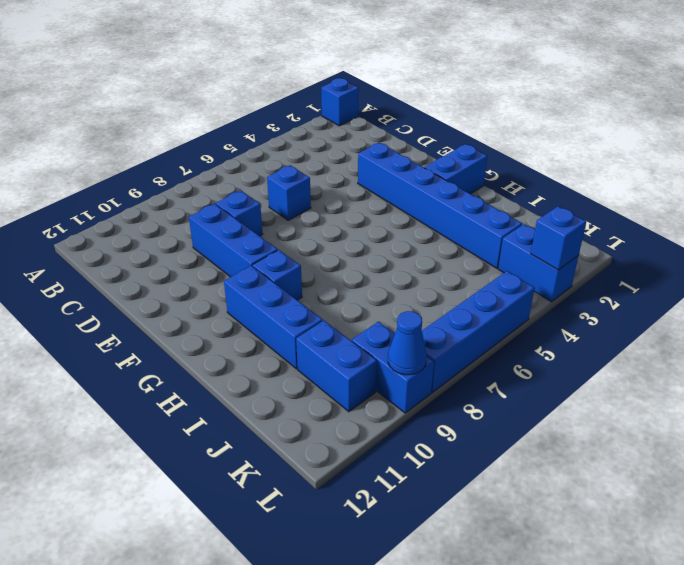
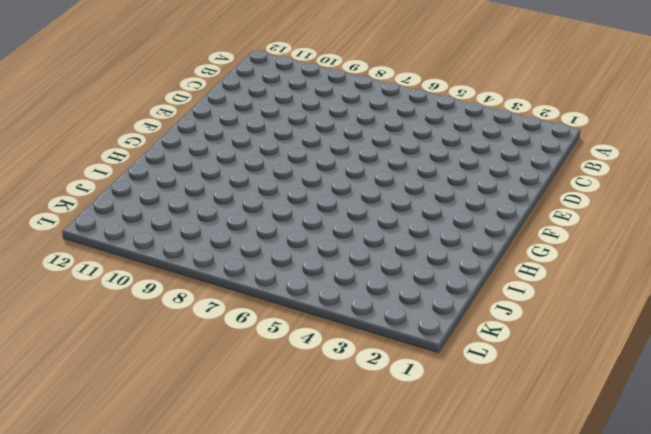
none -> blue 1x1 brick [321,78,359,126]
none -> blue 1x1 brick [267,165,311,220]
none -> blue 1x1 brick [216,190,263,236]

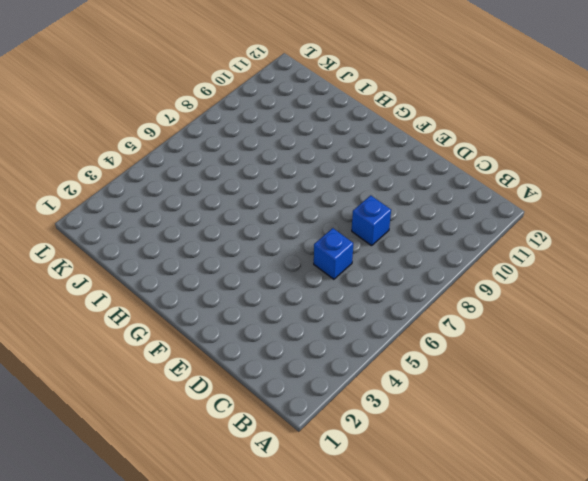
none -> blue 1x1 brick [321,78,359,126]
none -> blue 1x3 brick [189,204,278,277]
none -> blue 1x6 brick [358,143,522,268]

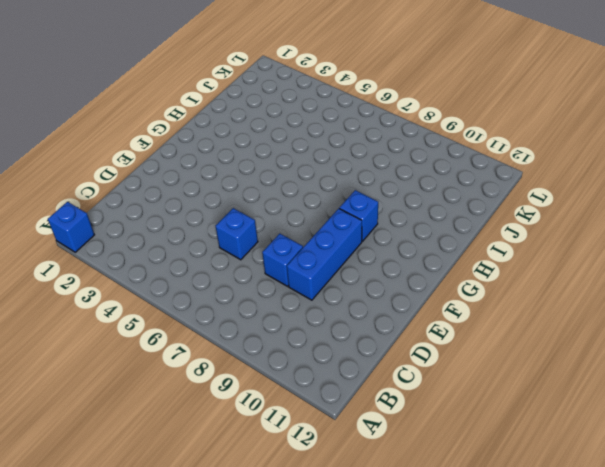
none -> blue 1x6 brick [358,143,522,268]
none -> blue 1x2 brick [425,144,487,194]
none -> blue 1x3 brick [224,266,323,369]

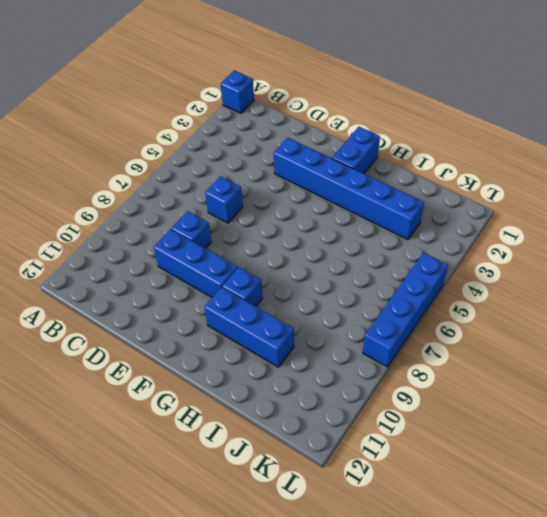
none -> blue 1x2 brick [296,321,377,412]
none -> blue 1x2 brick [498,224,579,302]
none -> blue 1x2 brick [352,322,434,413]

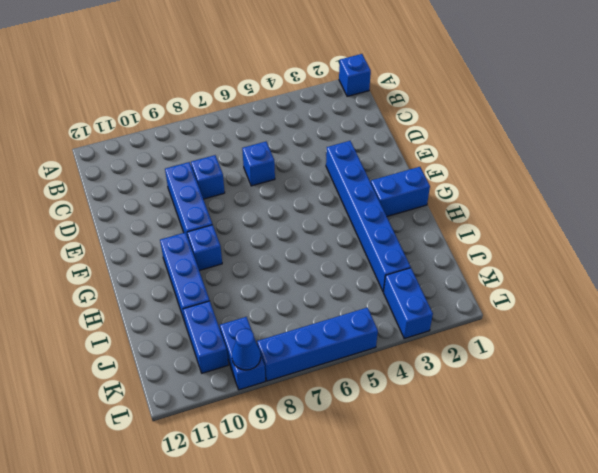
none -> blue 1x1 brick [531,206,586,270]

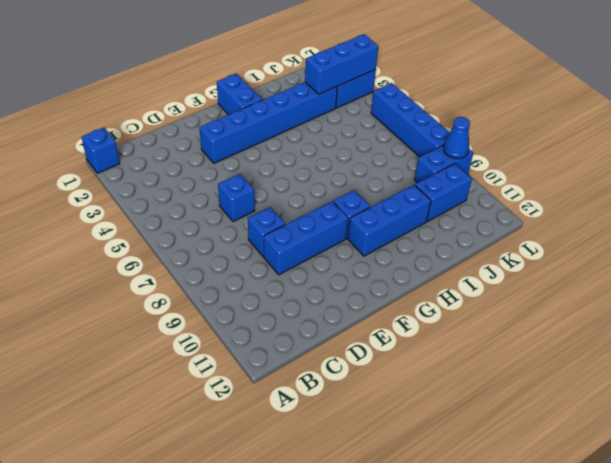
blue 1x3 brick [305,34,378,94] -> blue 1x1 brick [531,206,586,270]

